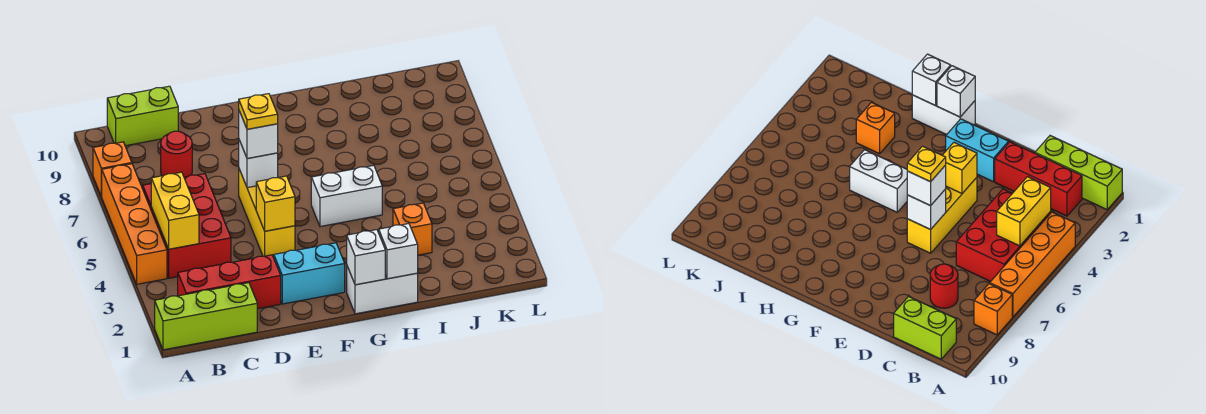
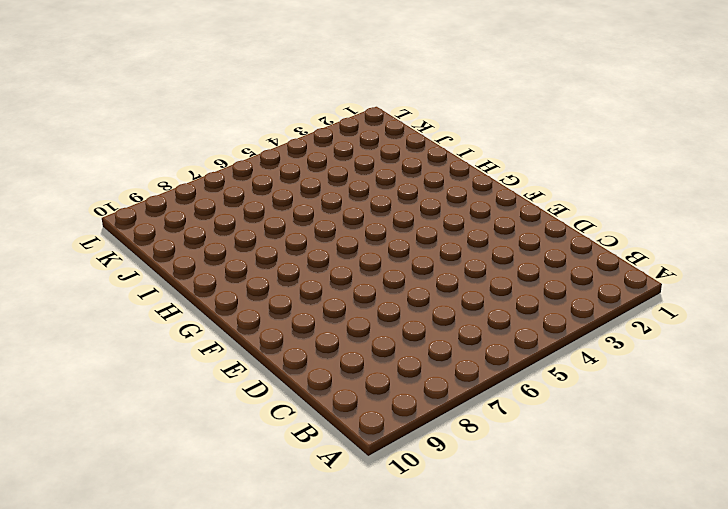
none -> lime 1x3 brick [155,283,257,350]
none -> orange 1x4 brick [102,164,167,284]
none -> orange 1x1 brick [93,142,132,197]

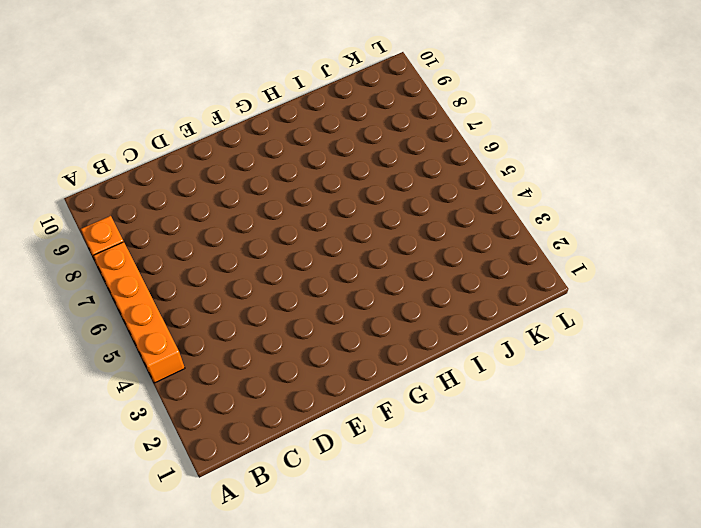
none -> lime 1x3 brick [155,283,257,350]
none -> red 1x3 brick [178,255,281,309]
none -> red 2x3 brick [143,174,231,278]

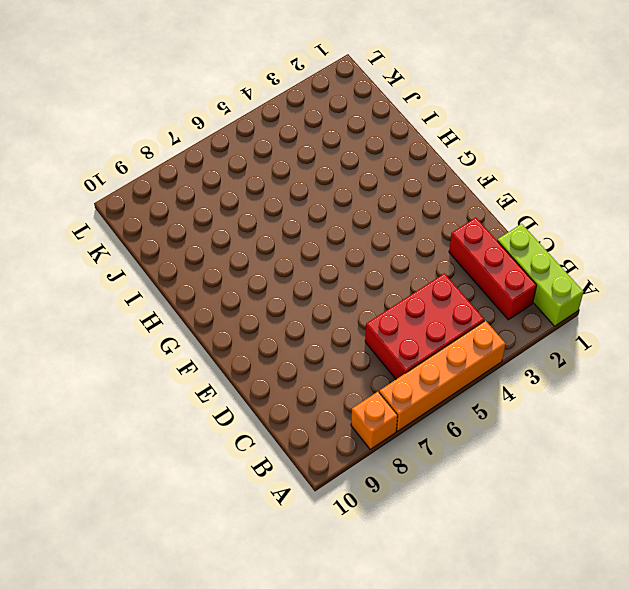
none -> lime 1x2 brick [107,86,178,146]
none -> red 1x1 round brick [161,131,192,177]
none -> cyan 1x2 brick [274,243,345,304]

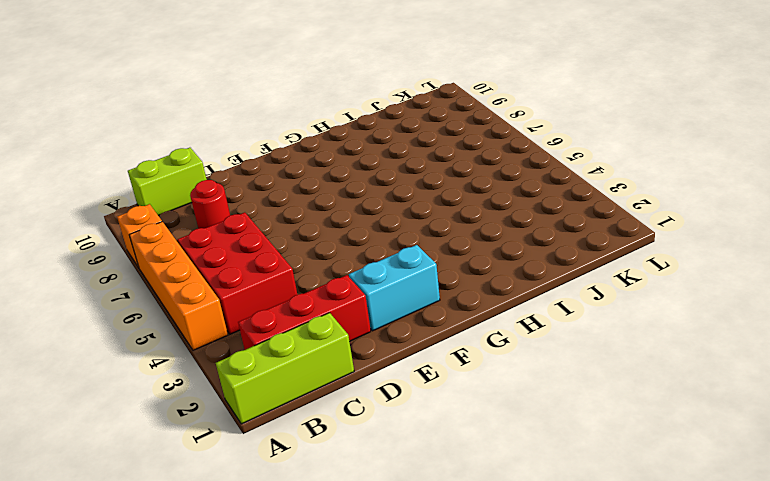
none -> yellow 1x3 brick [239,169,295,258]
none -> white 1x2 brick [347,266,418,314]
none -> white 1x2 brick [311,165,382,227]

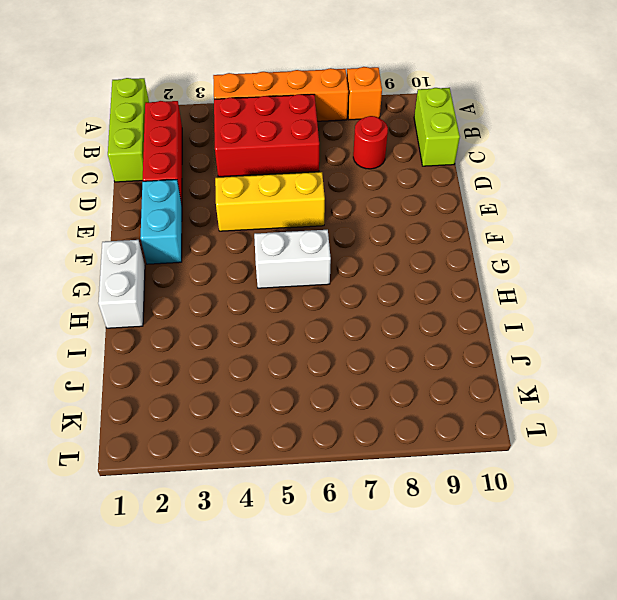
white 1x2 brick [254,230,331,288] -> white 1x2 brick turned to [311,165,382,227]
none -> orange 1x1 brick [393,203,432,255]
none -> yellow 1x2 brick [151,172,199,249]
none -> yellow 1x1 brick [256,176,295,231]

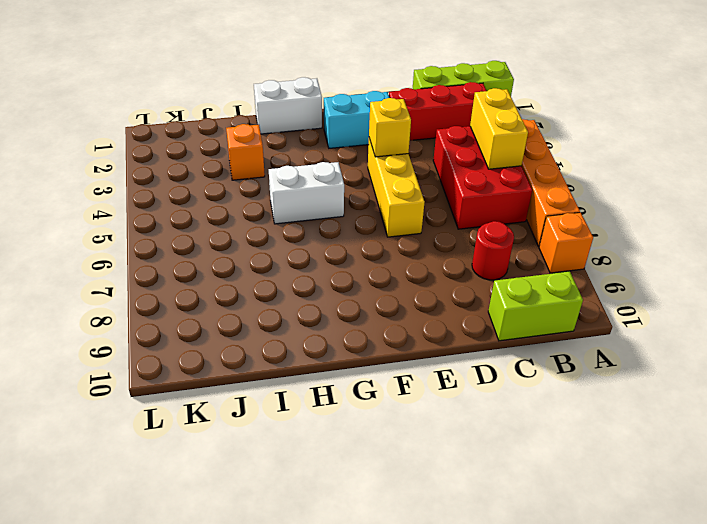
none -> white 1x1 brick [239,140,278,188]
none -> white 1x1 brick [347,230,385,285]
none -> white 1x1 brick [379,224,418,279]

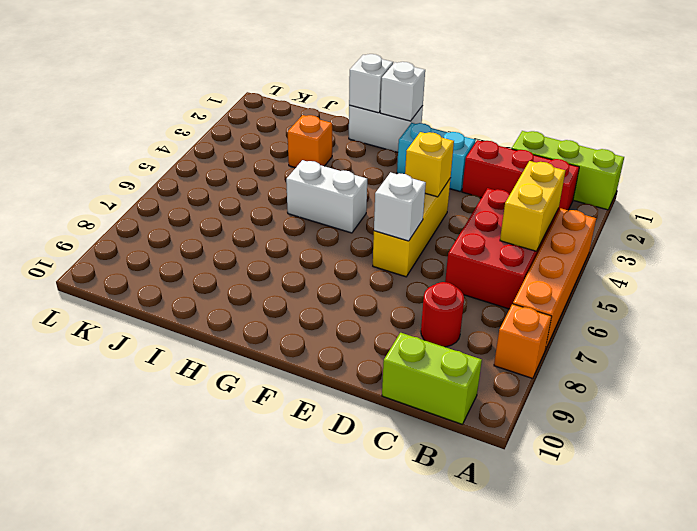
none -> white 1x1 brick [239,111,278,159]
none -> yellow 1x1 plate [239,94,278,129]

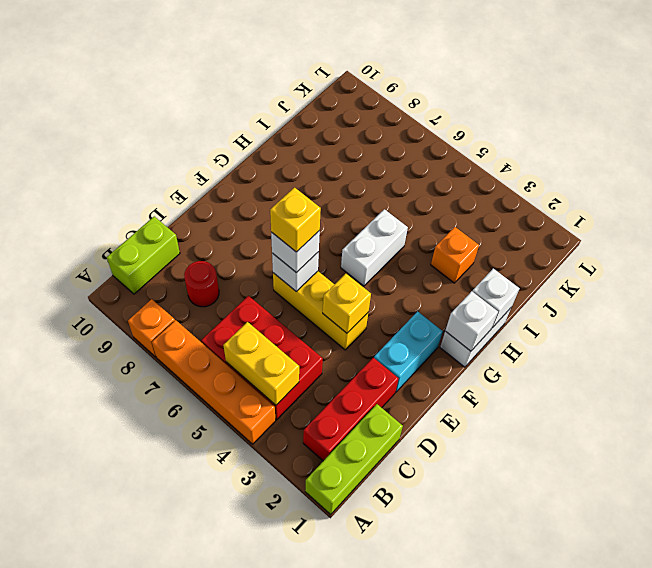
yellow 1x1 brick [270,188,321,252] -> yellow 1x1 plate [239,94,278,129]

